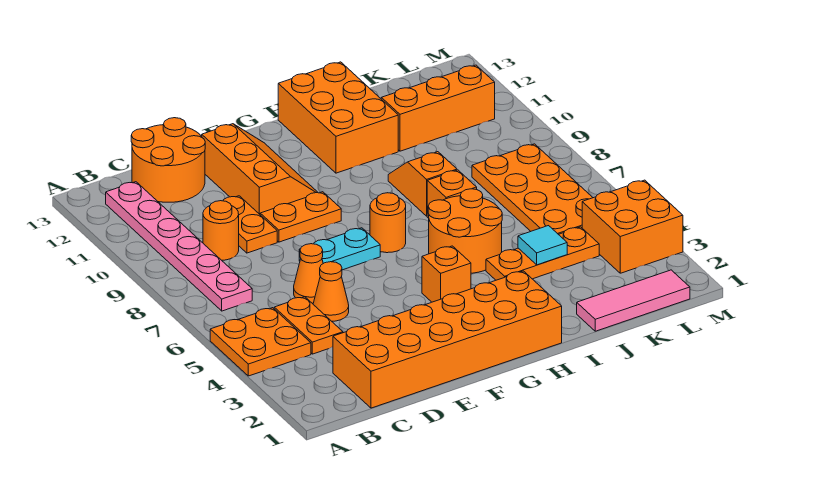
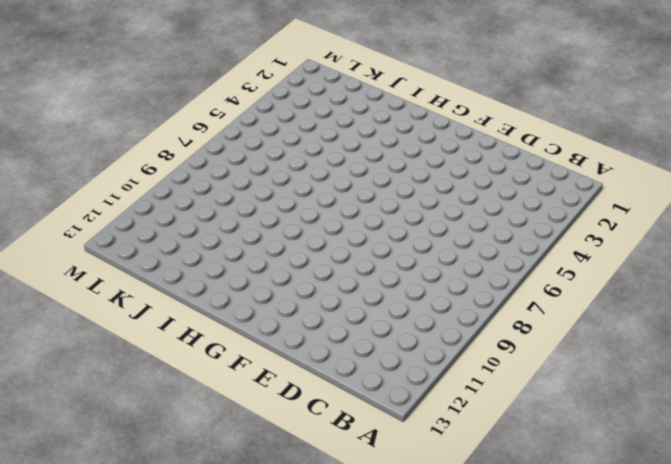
none -> orange 2x2 plate [210,308,311,376]
none -> pink 1x6 plate [106,182,252,311]
none -> orange 2x6 brick [333,271,562,408]

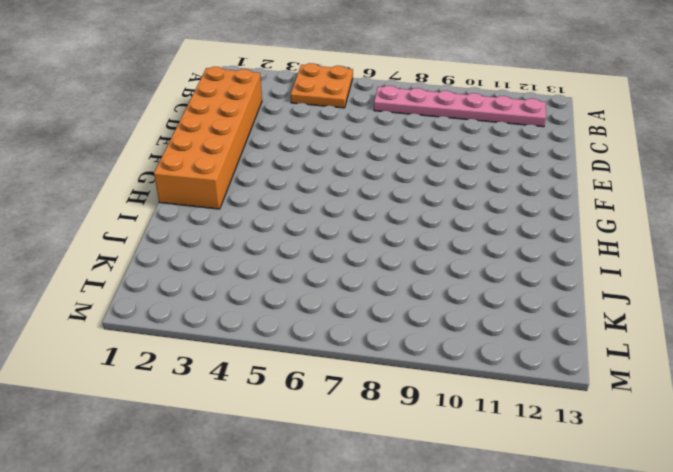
none -> orange 1x2 plate [274,297,343,354]
none -> orange 1x1 round brick [203,201,239,260]
none -> orange 2x2 round brick [131,118,205,202]

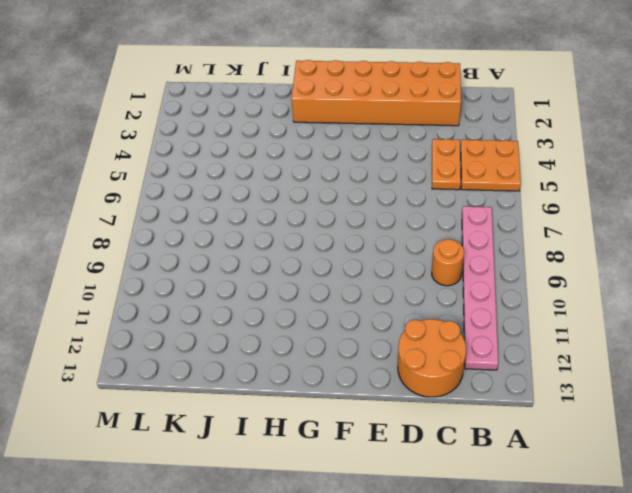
none -> orange 1x1 cone [313,262,349,321]
none -> orange 1x1 cone [294,244,323,303]
none -> orange 1x2 plate [223,196,277,253]

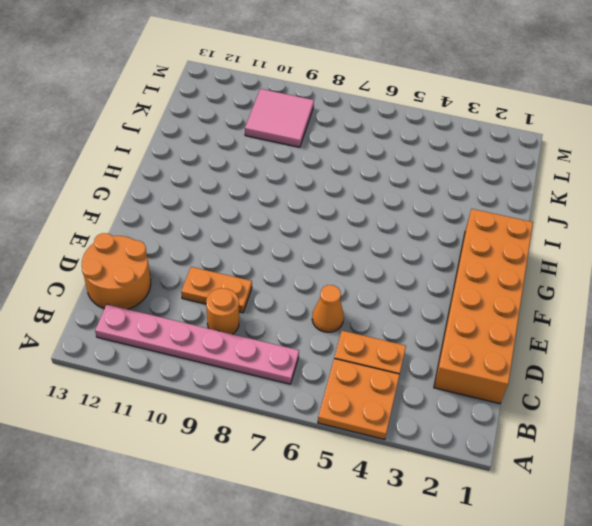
pink 2x2 tile [245,89,314,147] -> none
none -> orange 1x1 cone [313,262,349,321]
none -> cyan 1x2 plate [299,228,380,270]
none -> orange 1x2 plate [260,192,341,242]

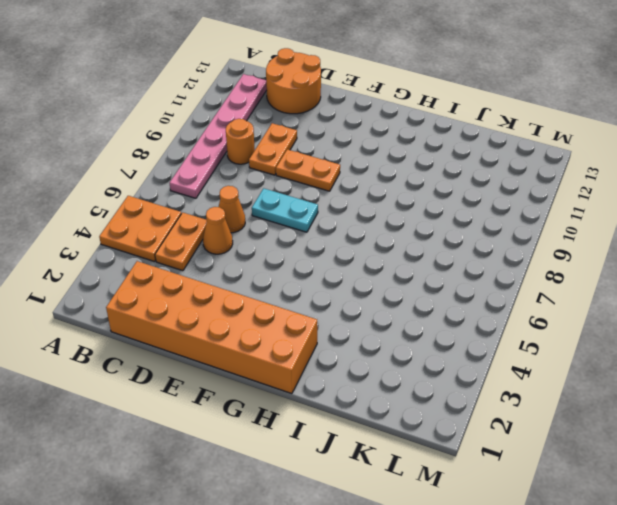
none -> orange 2x3 slope [202,124,318,214]
none -> orange 1x1 brick [422,246,471,302]
none -> orange 1x1 round brick [370,193,406,253]

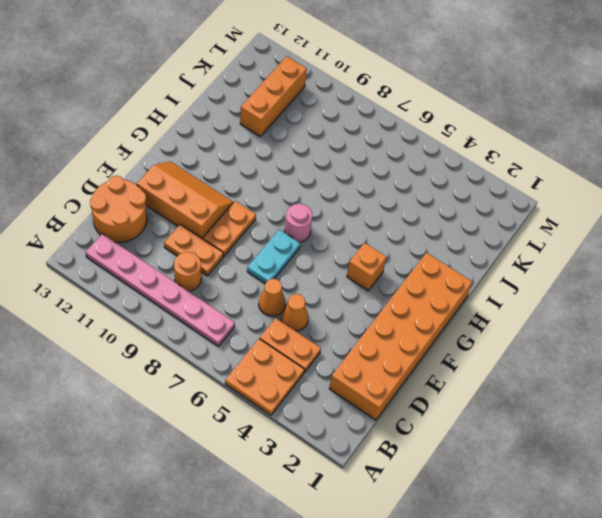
pink 1x1 round brick [285,204,312,242] -> orange 1x1 round brick [370,193,406,253]
none -> orange 2x2 round brick [428,189,502,273]
none -> orange 2x3 brick [278,62,398,173]
none -> orange 1x3 plate [486,227,599,280]

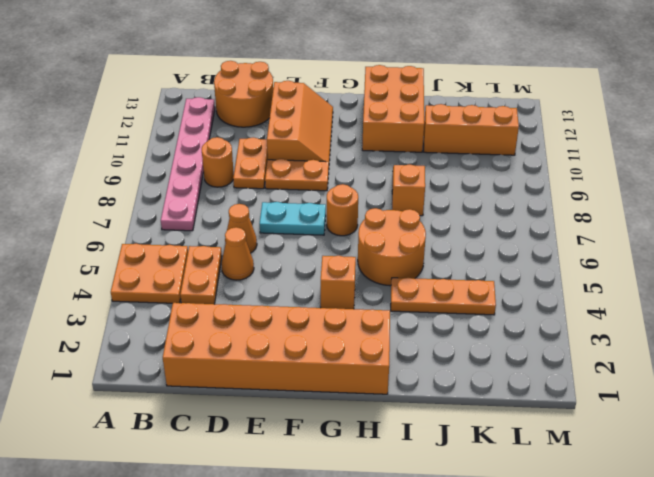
none -> orange 1x1 brick [427,170,477,218]
none -> pink 1x3 tile [577,270,690,331]
none -> orange 2x4 plate [472,144,593,234]

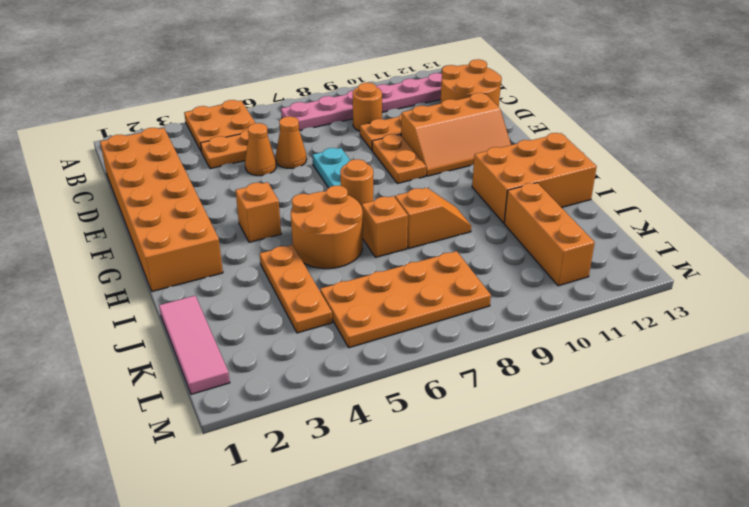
none -> orange 2x2 brick [582,180,683,273]
none -> cyan 1x1 tile [518,226,567,265]

